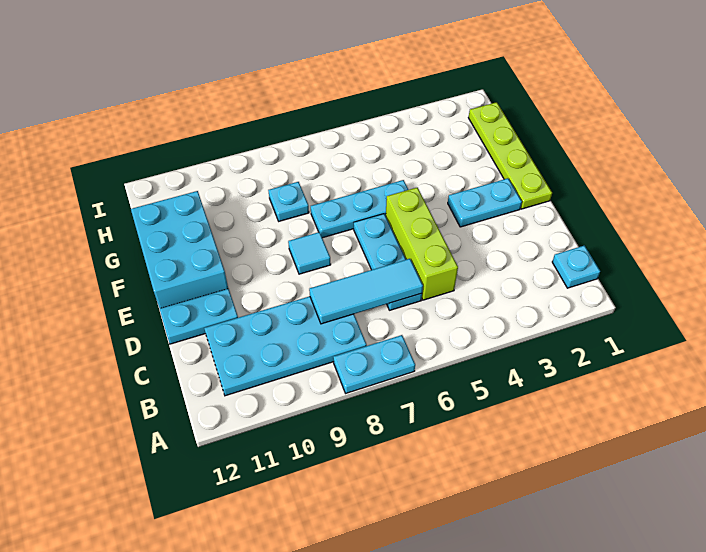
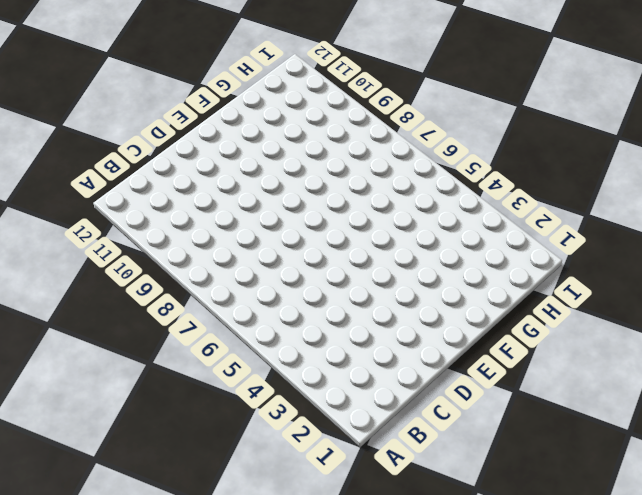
none -> cyan 1x2 plate [333,335,415,393]
none -> cyan 1x1 plate [552,245,600,288]
none -> cyan 2x4 plate [204,296,367,396]

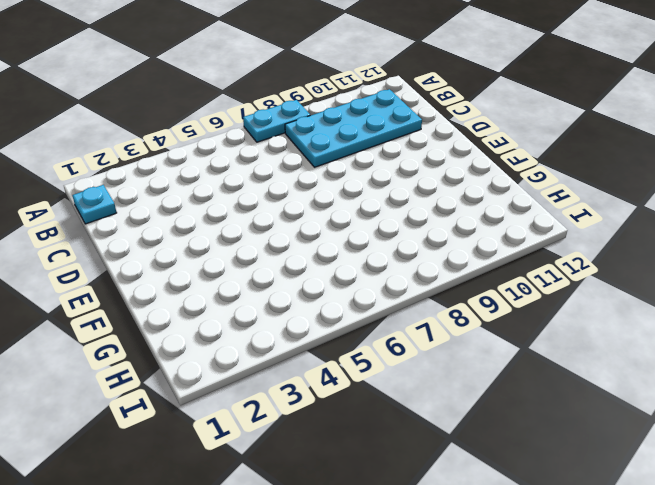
none -> lime 1x3 brick [386,187,458,300]
none -> cyan 1x3 plate [354,214,422,310]
none -> cyan 1x2 plate [160,289,238,344]

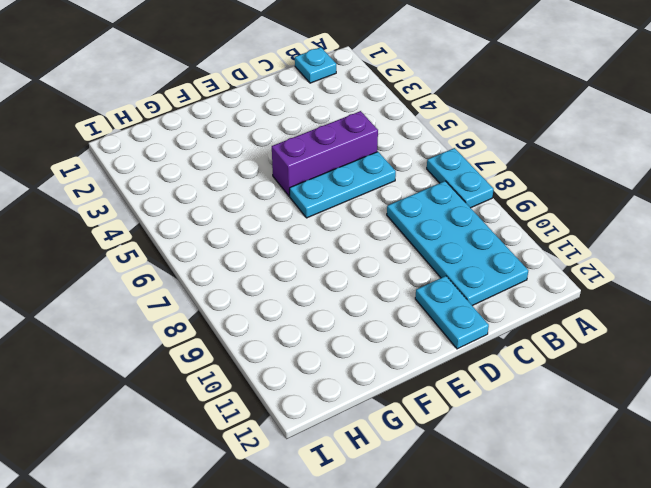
purple 1x3 brick [272,111,378,196] -> lime 1x3 brick [386,187,458,300]
none -> lime 1x4 plate [468,102,552,209]
none -> cyan 1x2 plate [448,178,522,227]
none -> cyan 1x1 tile [288,232,331,274]

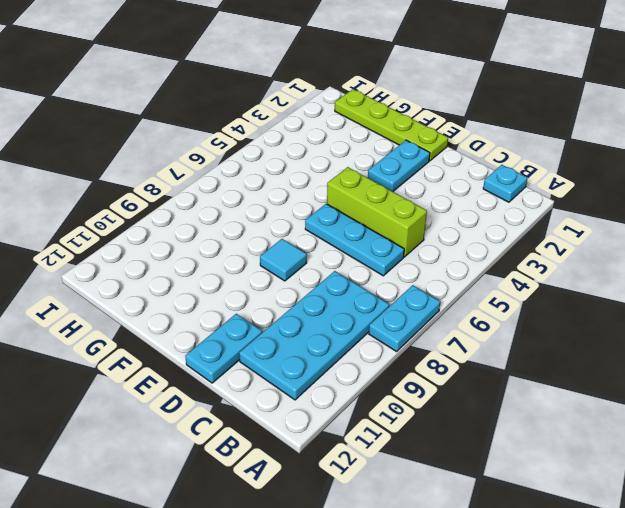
none -> cyan 2x3 brick [131,191,228,309]
none -> cyan 1x3 plate [311,180,408,238]
none -> cyan 1x1 plate [268,182,309,221]

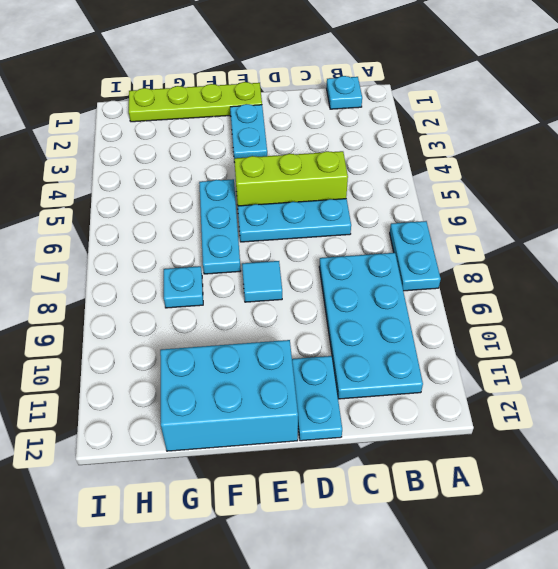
none -> cyan 1x3 tile [309,259,423,324]

